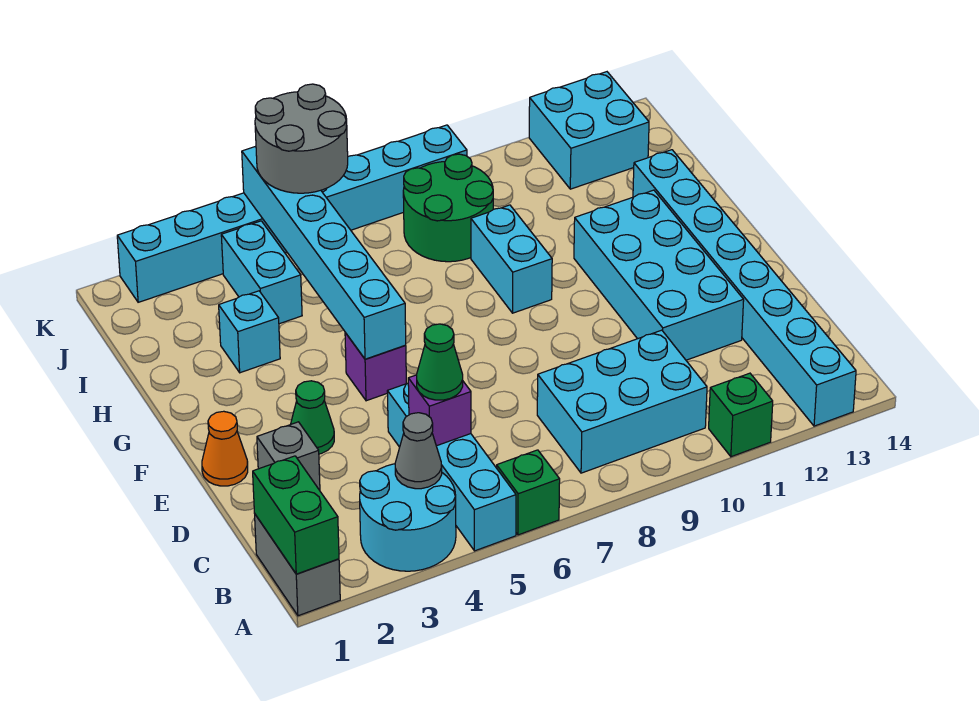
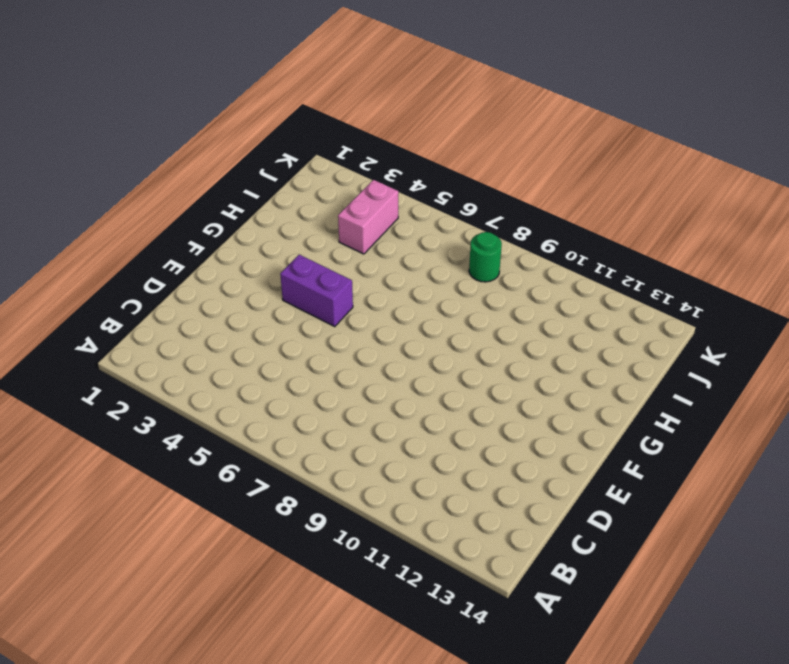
purple 1x2 brick [280,255,353,327] -> purple 1x1 brick [345,333,406,401]
pink 1x2 brick [338,180,398,254] -> cyan 1x2 brick [221,221,302,324]
green 1x1 round brick [469,232,502,282] -> green 2x2 round brick [403,154,493,262]
none -> grey 1x2 brick [255,515,340,616]
none -> cyan 2x2 round brick [360,464,456,571]
none -> cyan 1x4 brick [387,383,516,551]

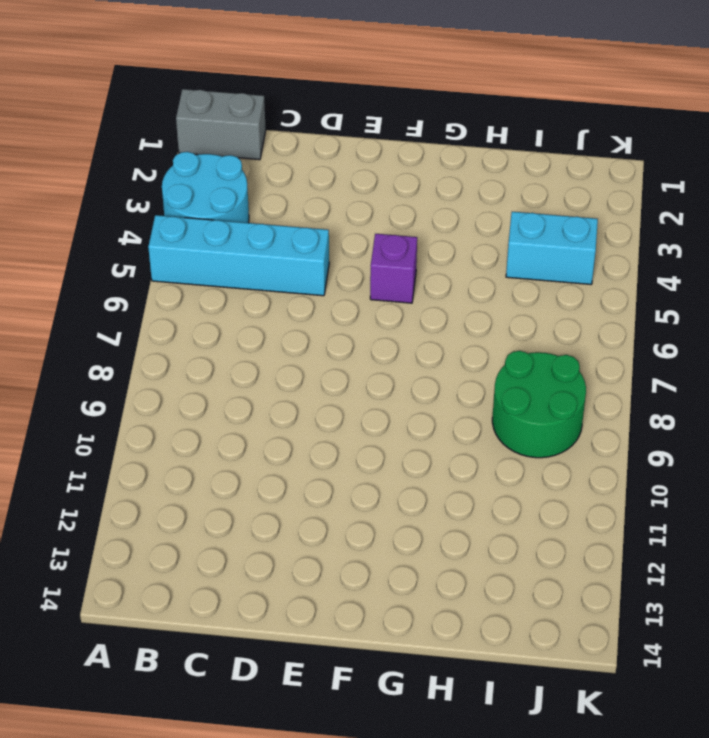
none -> green 1x1 brick [497,450,560,535]
none -> green 1x1 brick [709,373,773,457]
none -> cyan 1x8 brick [633,150,856,426]

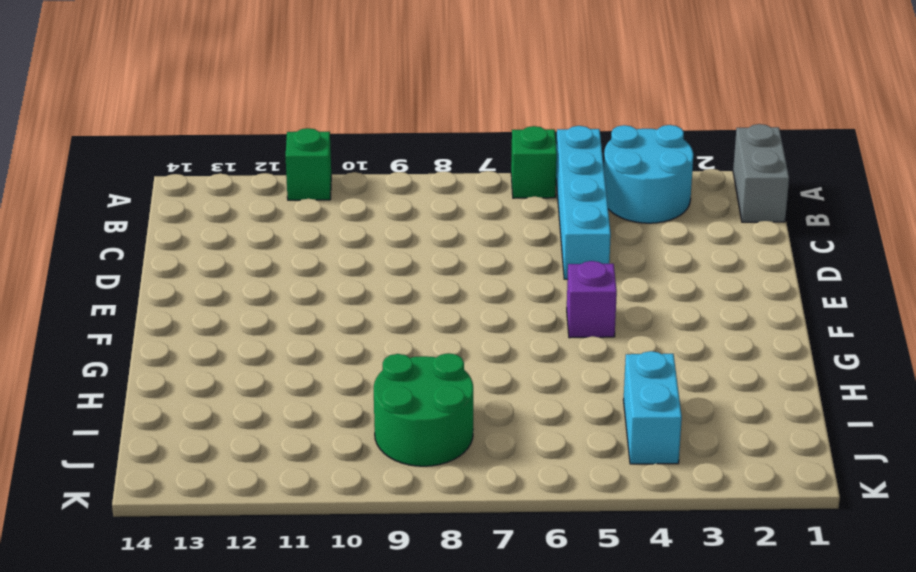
none -> cyan 1x8 brick [633,150,856,426]
none -> cyan 2x3 brick [537,330,707,473]
none -> grey 1x1 brick [257,422,320,490]

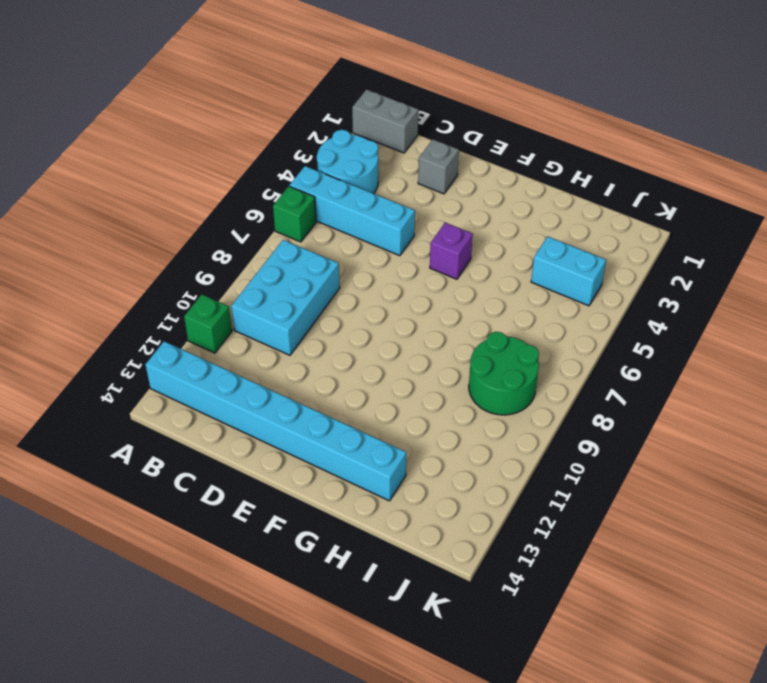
none -> cyan 2x4 brick [574,190,744,360]
none -> orange 1x1 cone [202,411,248,486]
none -> green 1x1 cone [291,381,334,454]

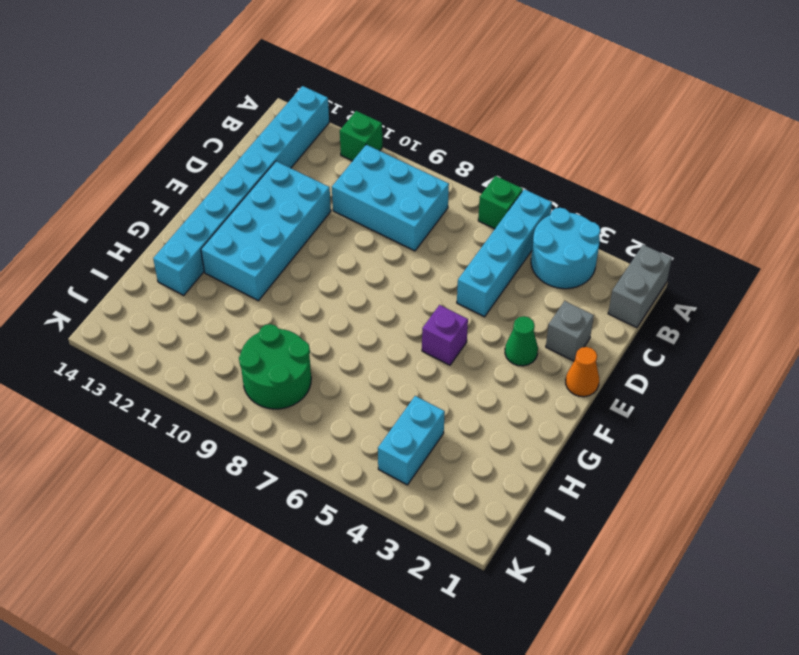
none -> cyan 1x2 brick [471,205,552,313]
none -> cyan 1x1 brick [219,291,280,373]
none -> cyan 2x2 brick [529,72,649,189]

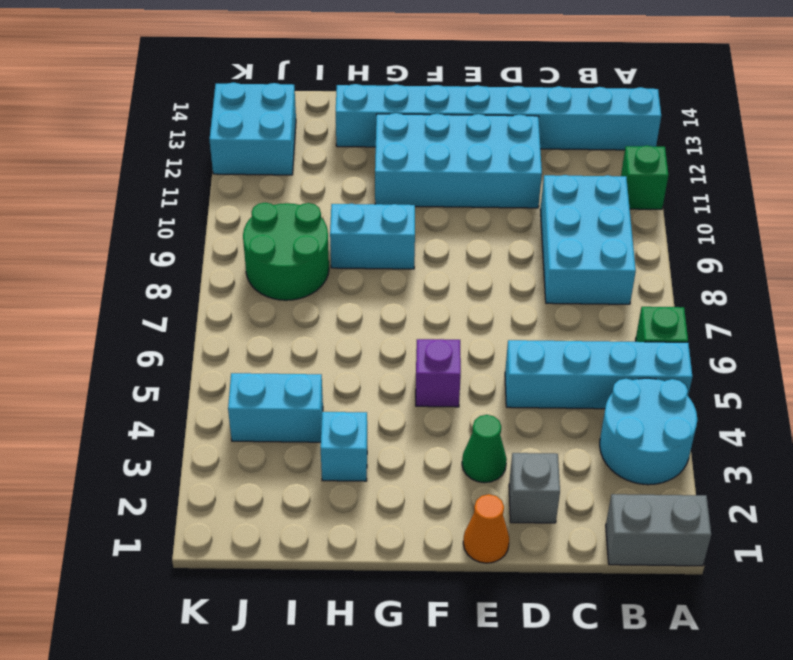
none -> cyan 1x8 brick [117,125,467,302]
none -> green 1x2 brick [253,456,339,574]
none -> grey 1x1 cone [395,413,442,489]

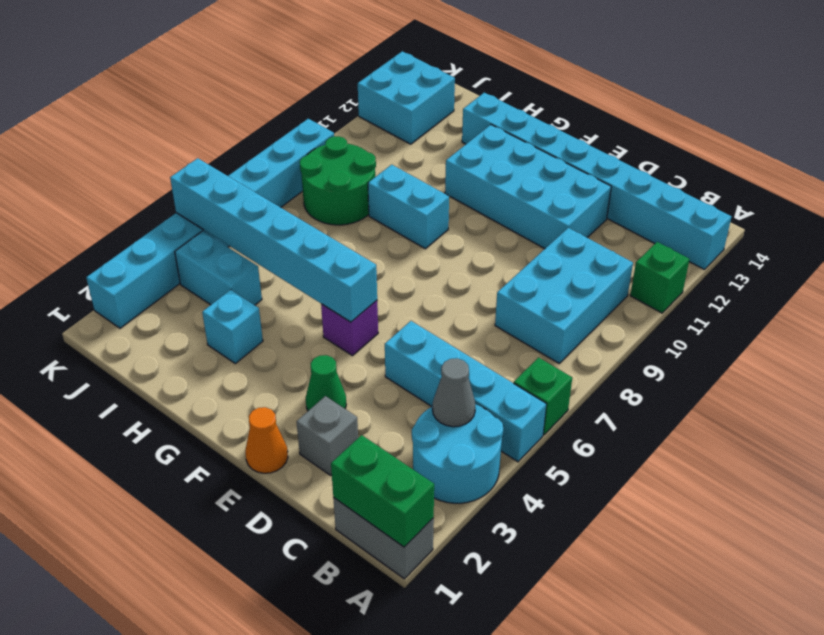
none -> purple 1x1 brick [408,375,471,446]
none -> green 1x1 cone [417,324,463,400]
none -> grey 2x2 round brick [255,84,348,193]

